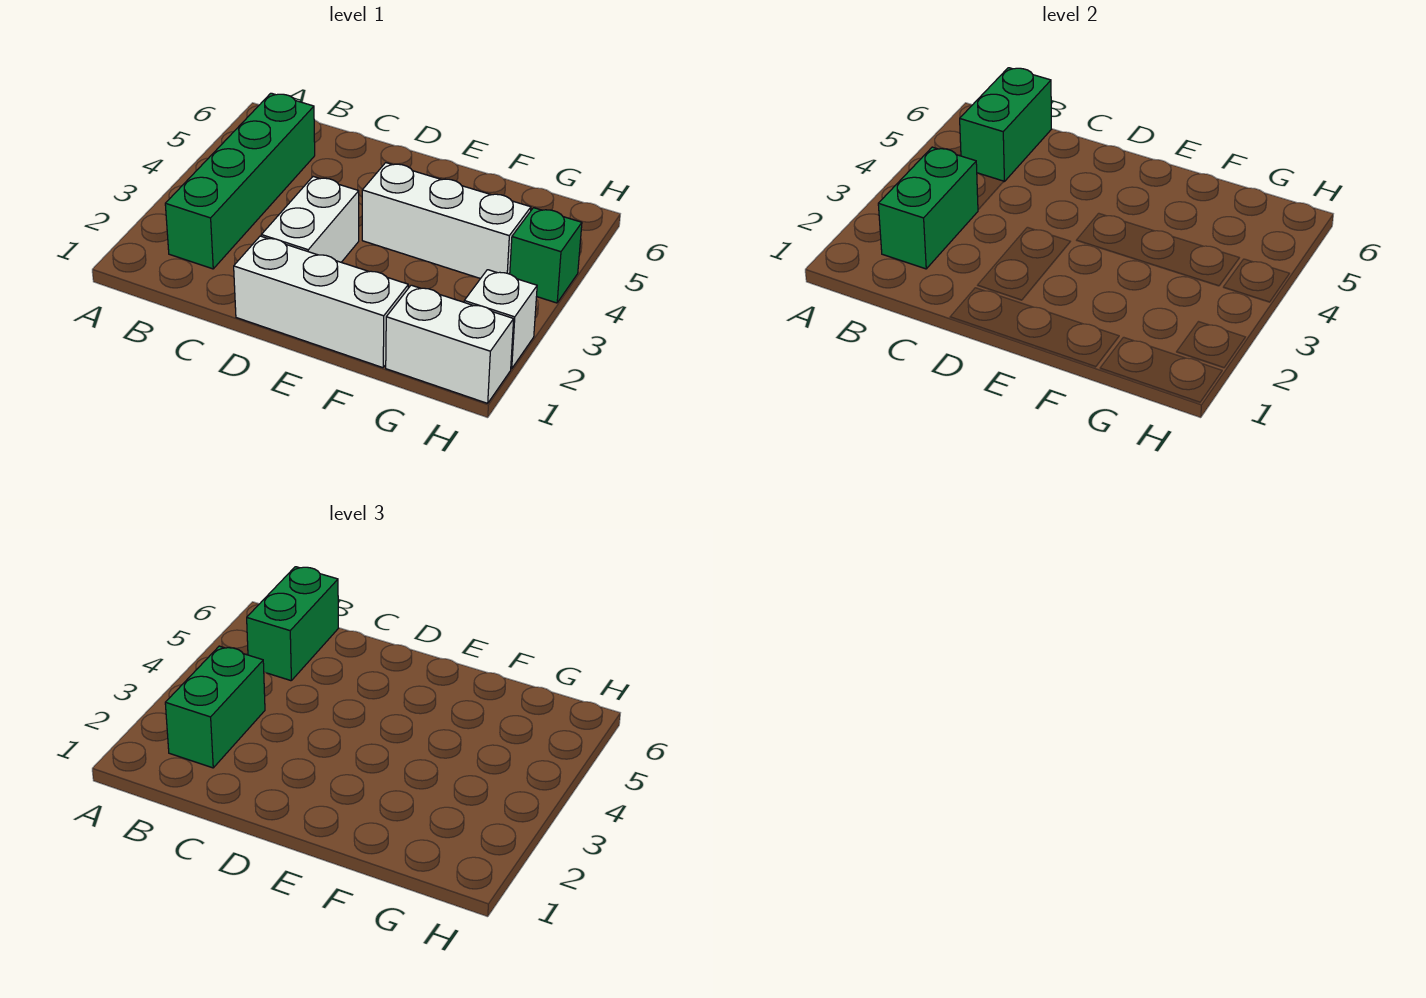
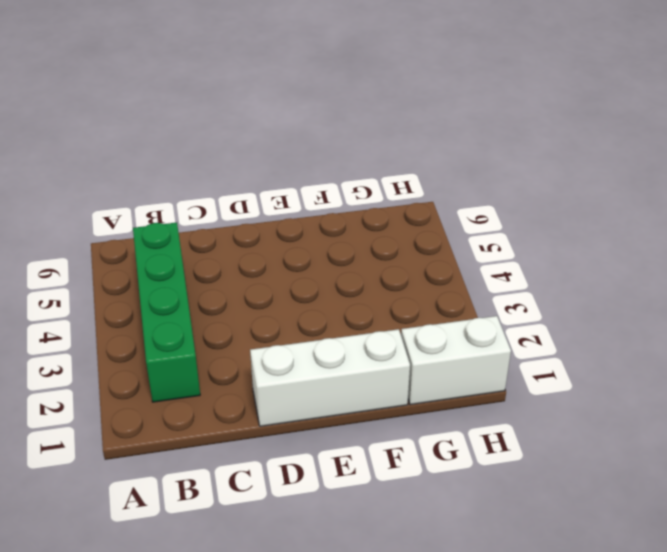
none -> white 1x2 brick [261,177,359,262]
none -> white 1x3 brick [362,163,531,279]

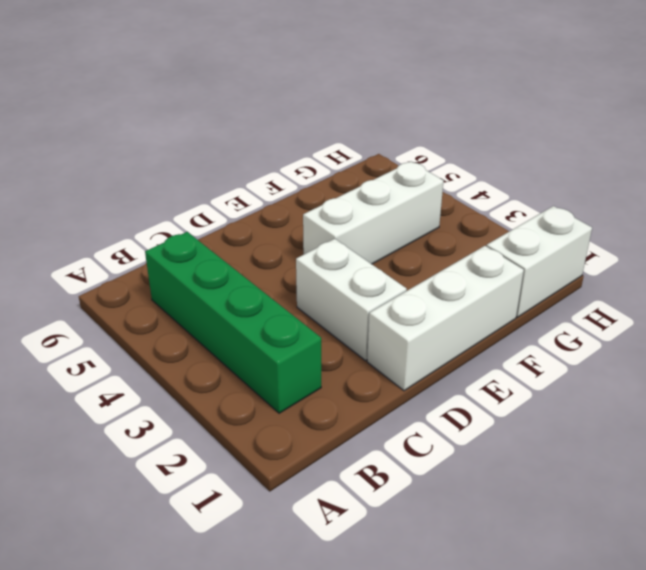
none -> white 1x1 brick [464,270,537,369]
none -> green 1x1 brick [510,208,582,303]

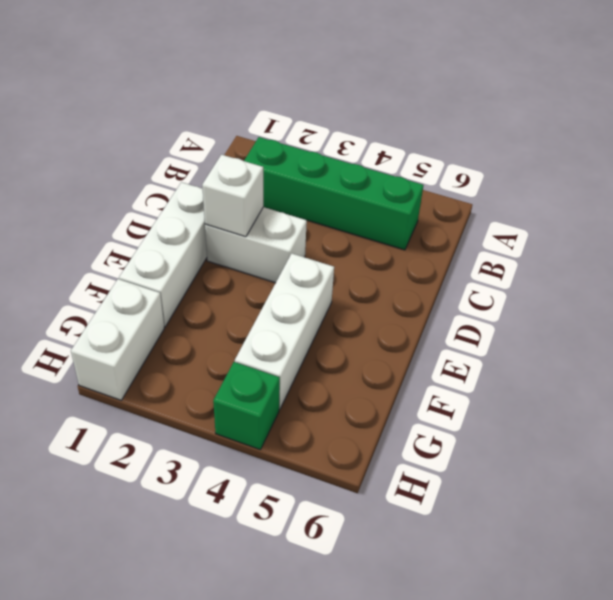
white 1x1 brick [202,155,263,237] -> white 1x1 brick moved to [464,270,537,369]
none -> green 1x2 brick [878,147,978,269]
none -> green 1x2 brick [960,68,1051,181]

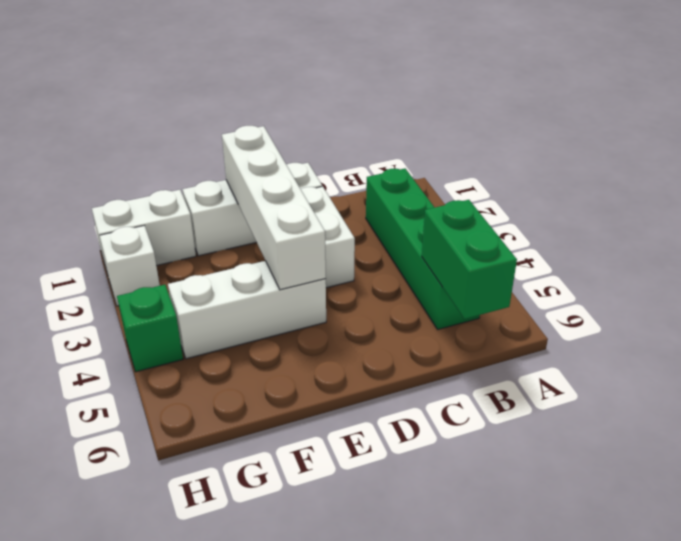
white 1x4 brick [222,126,326,290] -> none
none -> green 1x2 brick [878,147,978,269]
none -> green 1x2 brick [165,646,265,768]

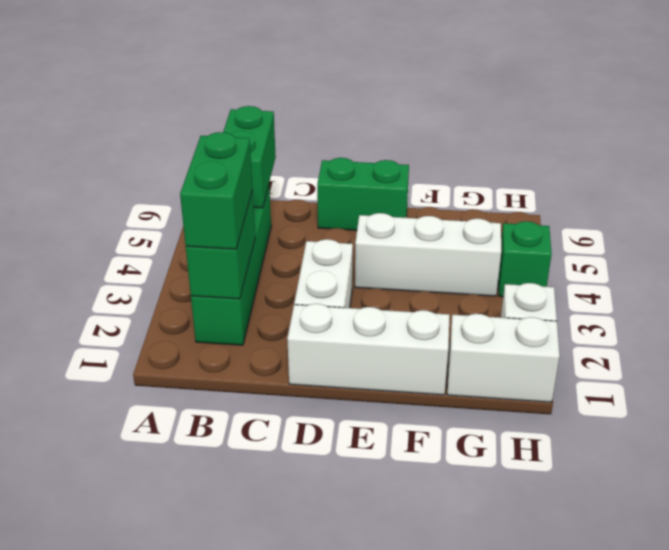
green 1x2 brick [317,158,409,230] -> green 1x2 brick turned to [247,567,338,681]

